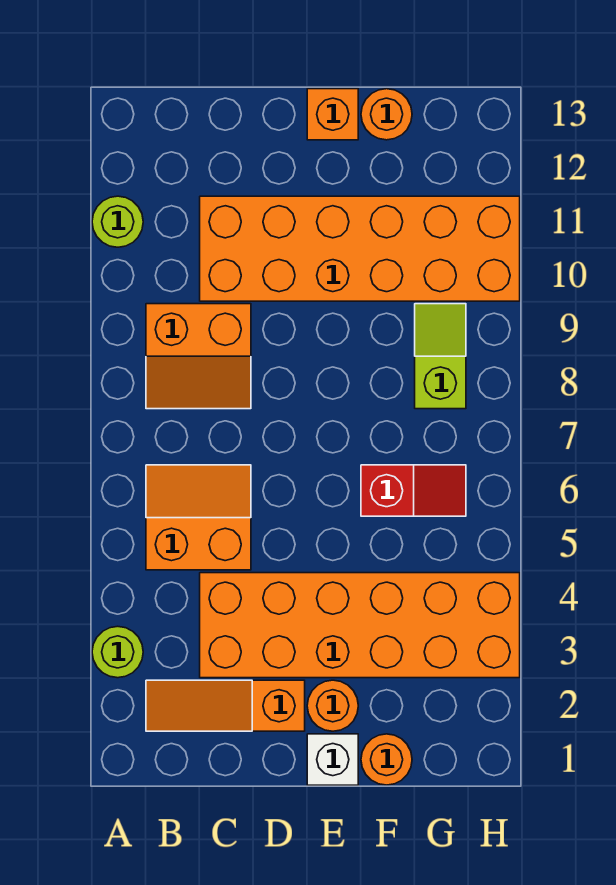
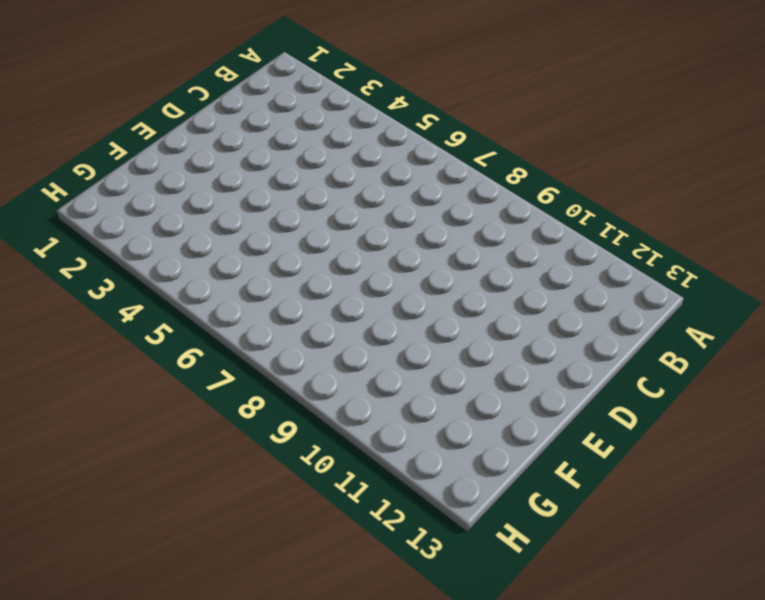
none -> lime 1x1 round brick [92,626,143,678]
none -> lime 1x1 round brick [92,196,143,247]
none -> orange 1x3 slope [146,680,305,731]

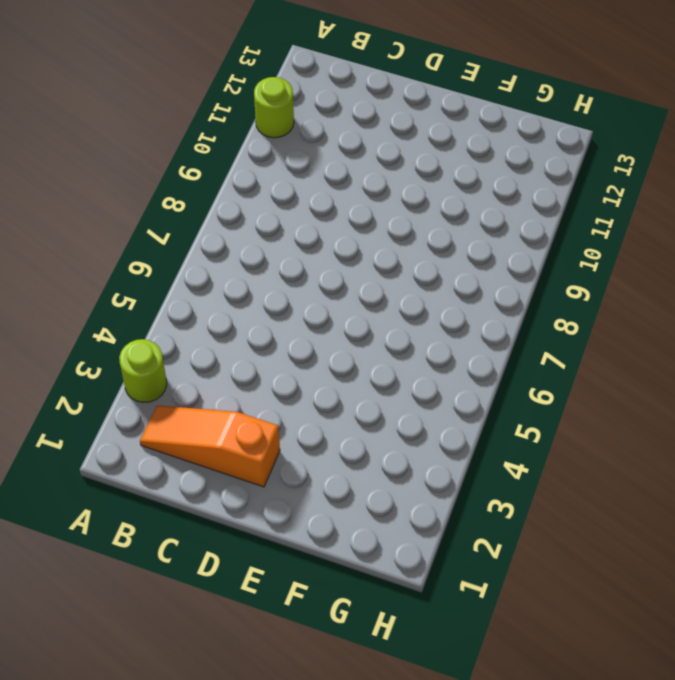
none -> orange 2x2 slope [146,465,251,570]
none -> orange 2x2 slope [146,304,251,409]
none -> orange 2x6 brick [200,573,520,678]

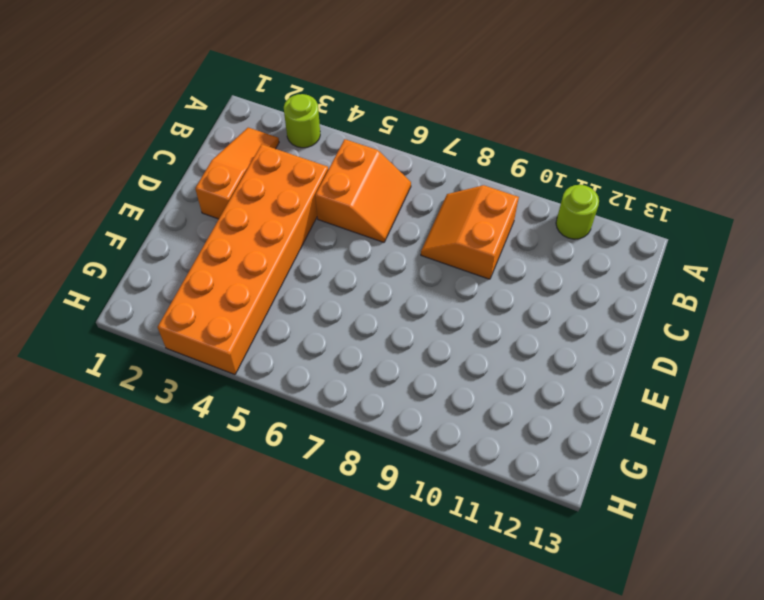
none -> orange 2x6 brick [200,196,520,301]
none -> white 1x1 brick [307,734,358,785]
none -> orange 1x1 round brick [307,680,358,731]

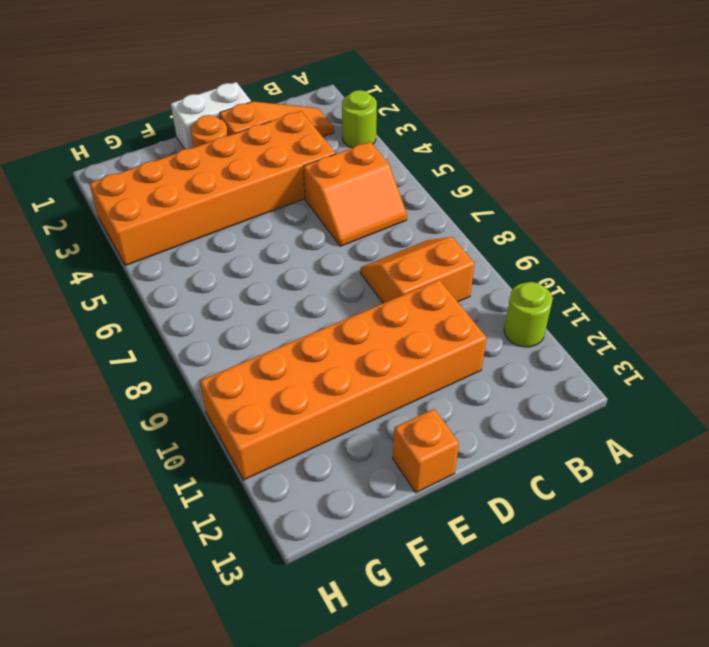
white 1x2 brick [171,82,251,149] -> white 1x1 brick [307,734,358,785]
none -> orange 1x1 round brick [361,734,412,785]
none -> red 1x2 slope [361,465,466,516]
none -> orange 1x1 round brick [361,89,412,140]

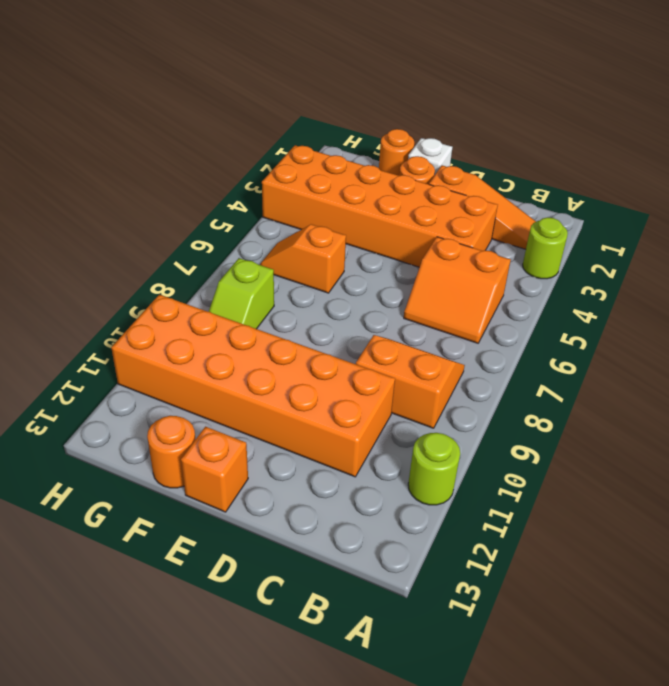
orange 1x2 slope [260,224,346,293] -> red 1x2 slope [361,465,466,516]

